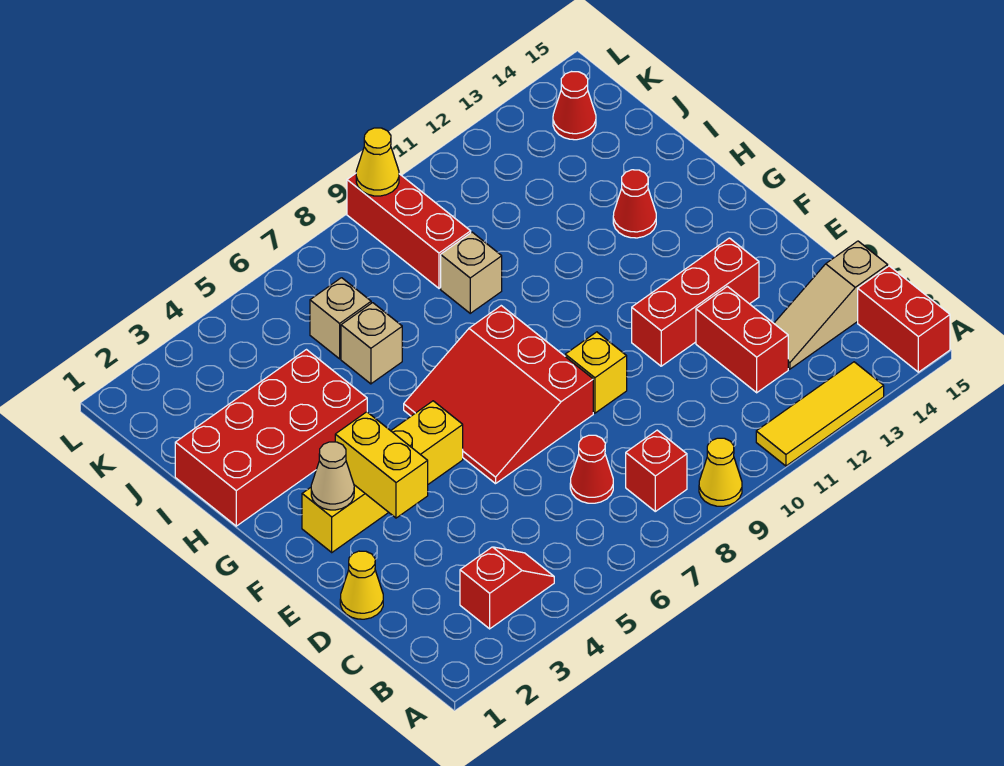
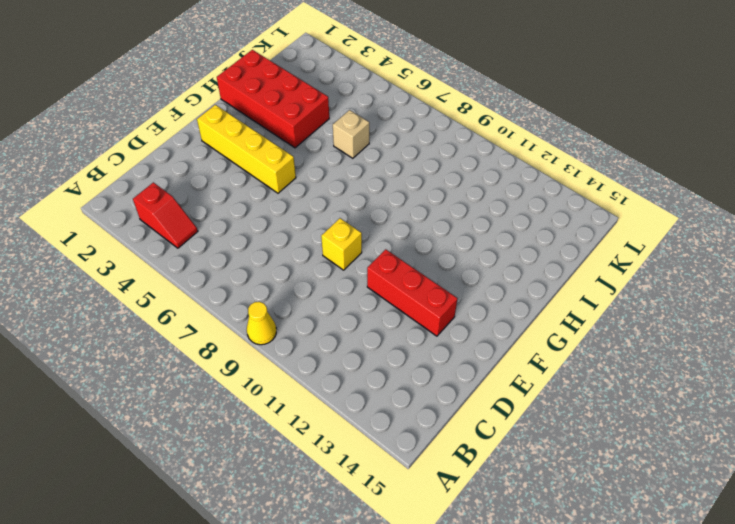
none -> yellow 1x3 tile [756,362,884,466]
none -> red 1x2 brick [858,266,950,372]
none -> red 1x1 brick [626,430,687,511]

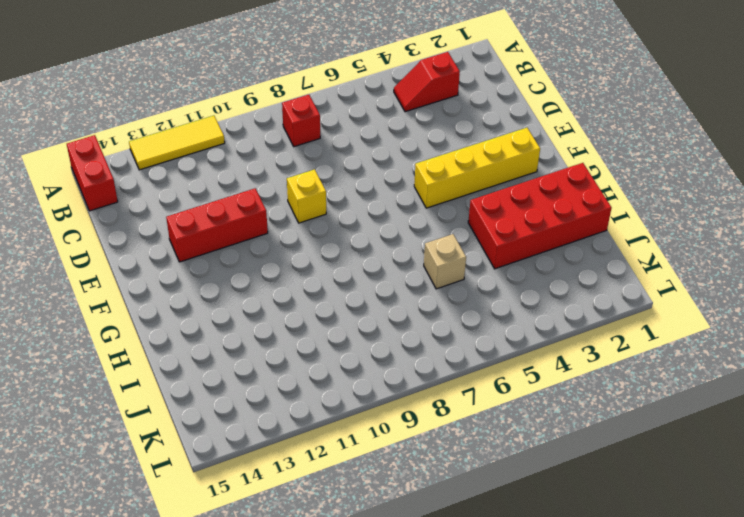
none -> yellow 1x1 cone [699,438,742,506]
none -> red 1x1 cone [570,435,613,503]
none -> red 1x2 brick [696,286,788,393]

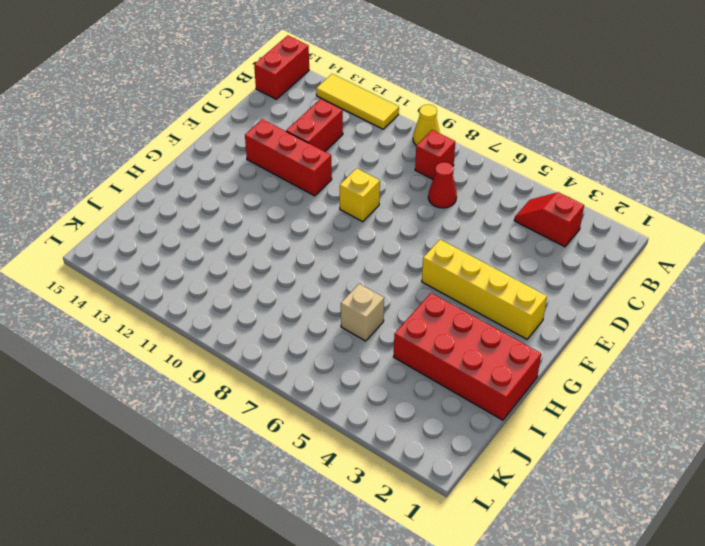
none -> tan 1x3 slope [774,241,888,369]
none -> yellow 1x1 cone [340,551,383,619]
none -> red 3x3 slope [404,306,593,484]

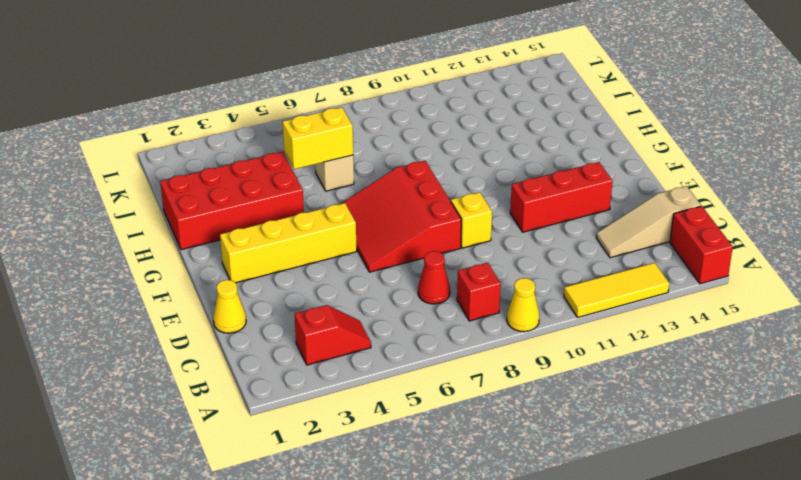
yellow 1x2 brick [283,107,353,169] -> yellow 1x2 brick turned to [335,412,428,518]
none -> red 1x2 brick [696,286,788,393]
none -> red 1x1 cone [613,170,656,238]
none -> tan 1x1 brick [441,232,502,313]

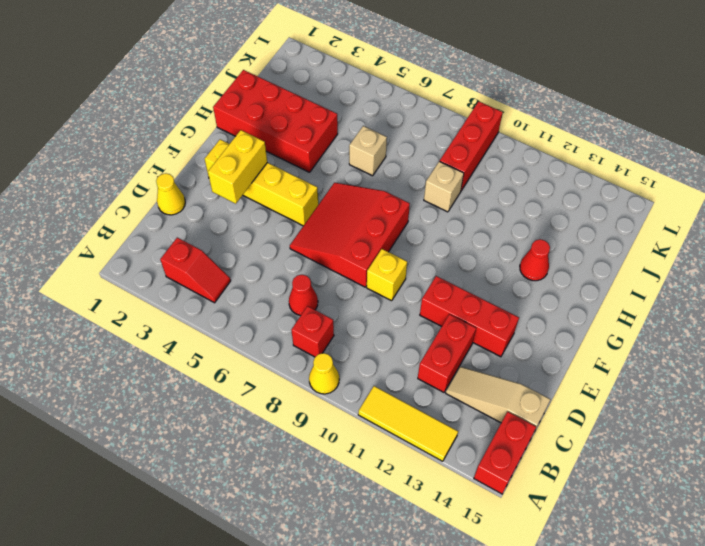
none -> tan 1x1 brick [310,278,371,359]
none -> red 1x1 cone [553,72,596,140]
none -> tan 1x1 cone [311,442,354,510]

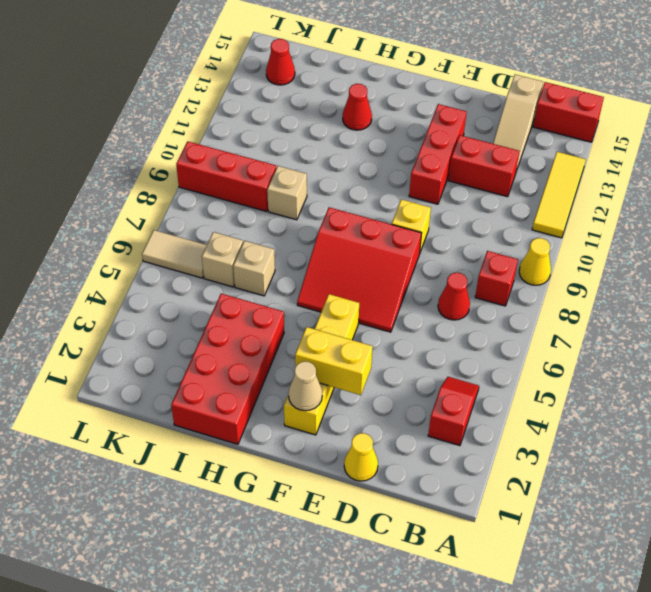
tan 1x2 tile [142,230,207,278] -> none
none -> yellow 1x1 cone [356,128,399,196]

